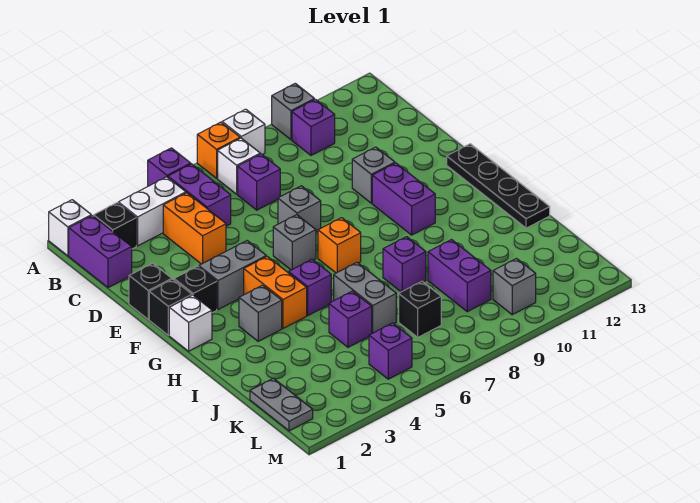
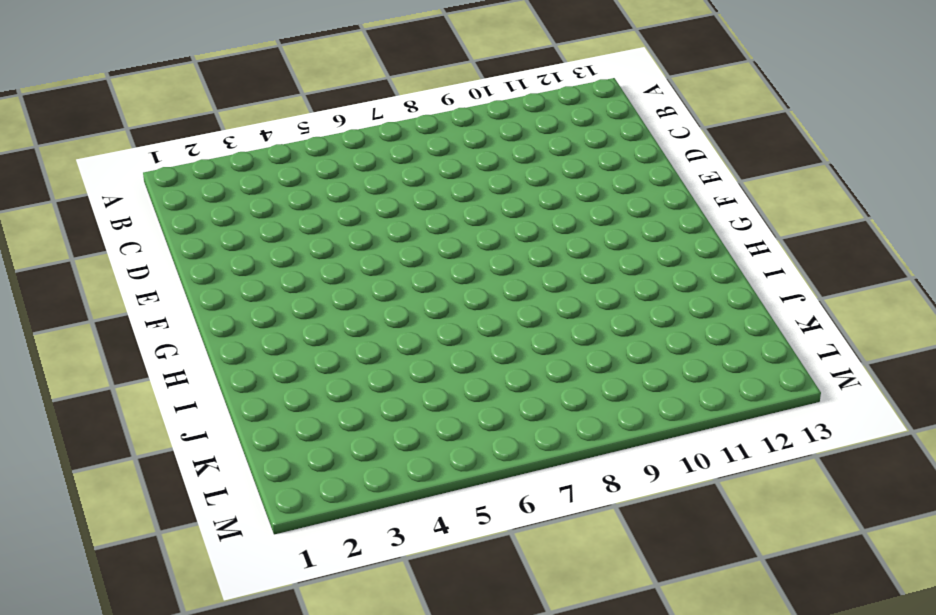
none -> white 1x1 brick [49,200,91,256]
none -> purple 1x1 brick [148,148,191,186]
none -> orange 1x1 brick [197,122,240,178]
none -> white 1x1 brick [222,109,265,155]

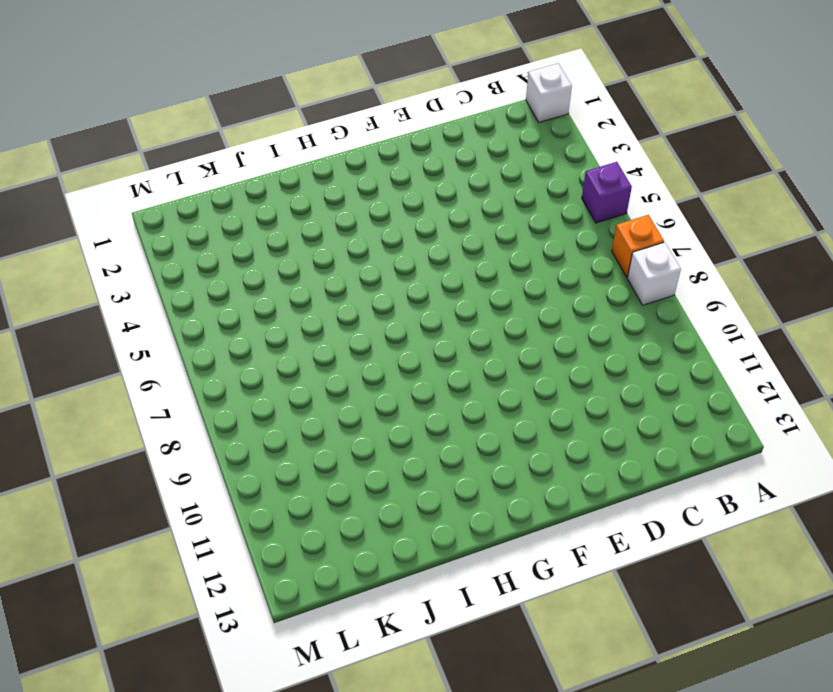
none -> grey 1x1 brick [272,83,314,140]
none -> purple 1x2 brick [69,216,132,288]
none -> black 1x1 brick [94,203,136,249]
none -> white 1x2 brick [118,177,186,246]

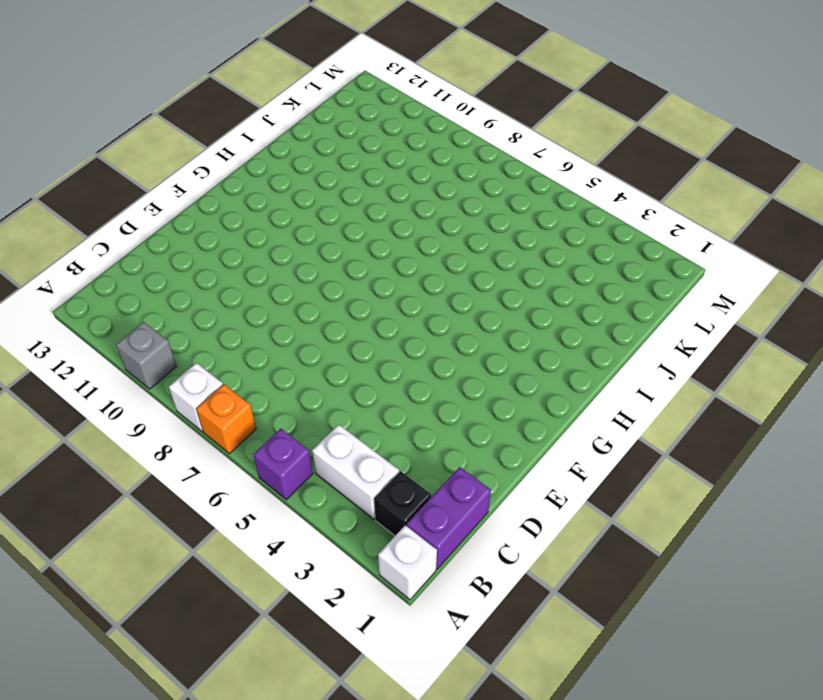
none -> purple 1x2 brick [168,164,231,226]
none -> white 1x1 brick [218,138,260,194]
none -> purple 1x1 brick [292,99,335,155]
none -> orange 1x2 brick [163,193,226,264]

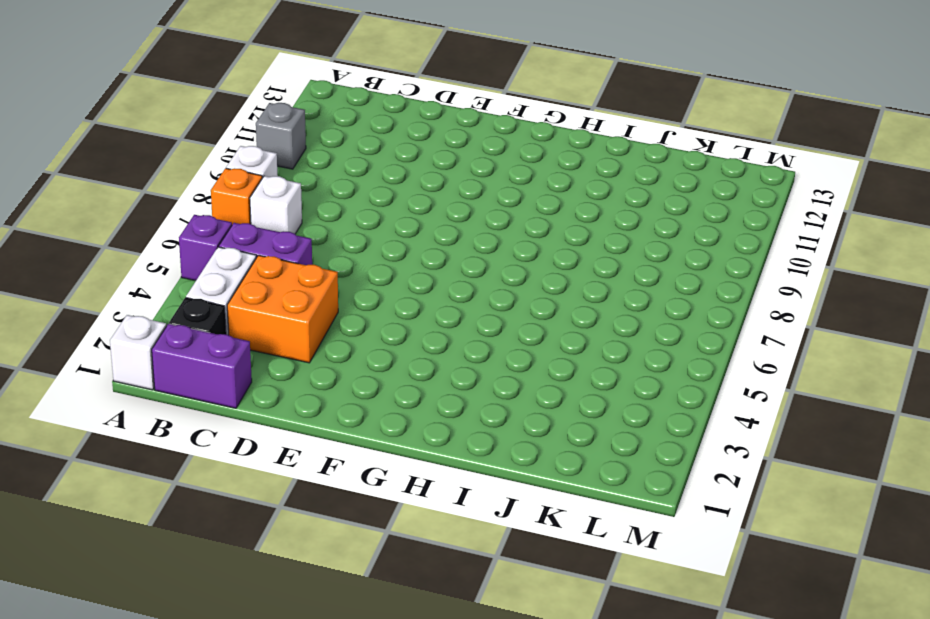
orange 2x2 brick [227,255,338,363] -> orange 1x2 brick [163,193,226,264]
none -> purple 1x1 brick [292,99,335,155]
none -> purple 1x1 brick [238,154,280,210]
none -> black 1x1 brick [129,263,172,319]
none -> grey 1x1 brick [278,186,321,232]

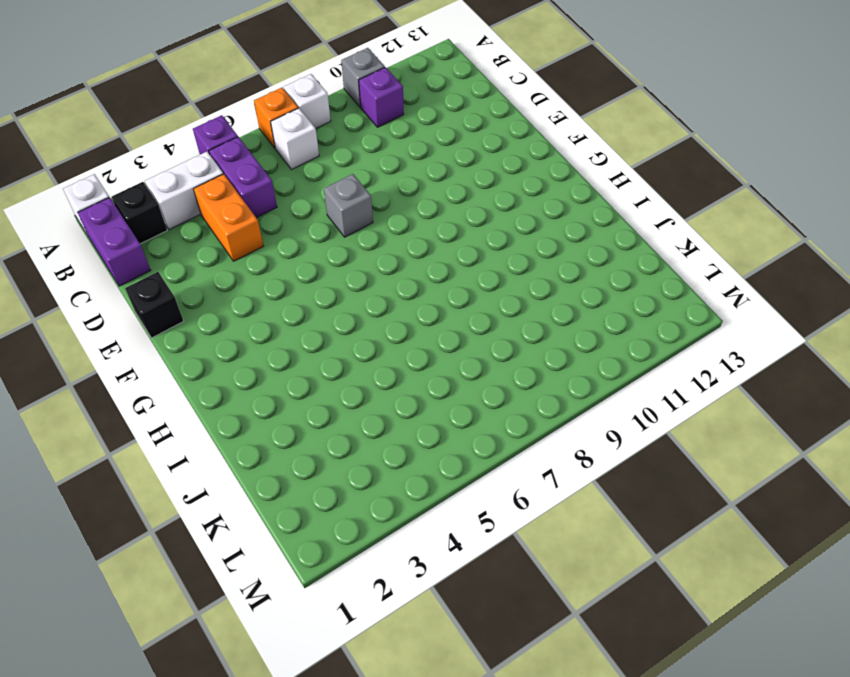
none -> purple 1x1 brick [238,154,280,210]
none -> grey 1x1 brick [352,147,395,203]
none -> black 1x1 brick [149,279,192,335]
none -> black 1x1 brick [174,266,217,313]

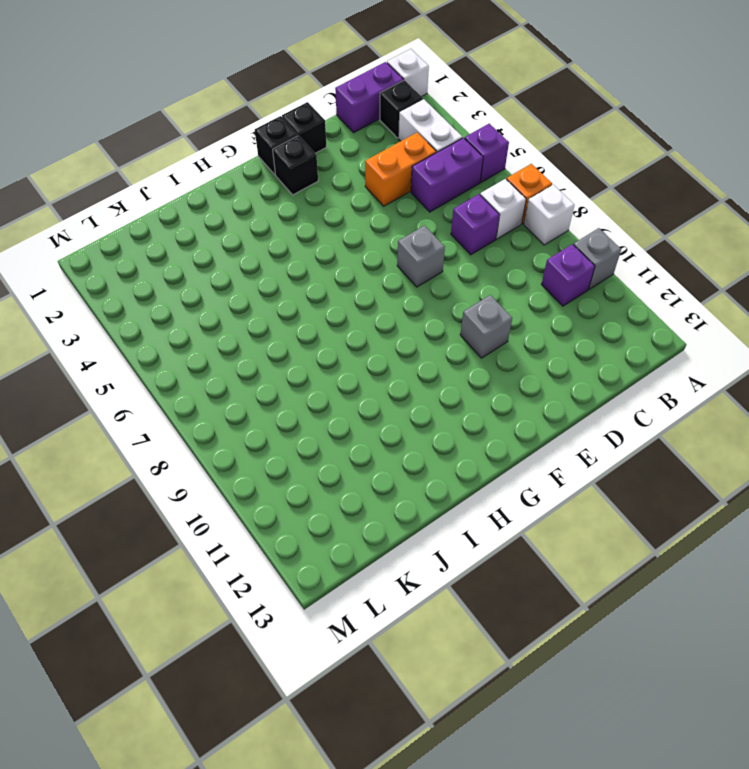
none -> grey 1x2 brick [199,241,266,310]
none -> grey 1x1 brick [273,215,316,270]
none -> purple 1x2 brick [372,163,435,235]
none -> black 1x4 plate [447,144,550,228]

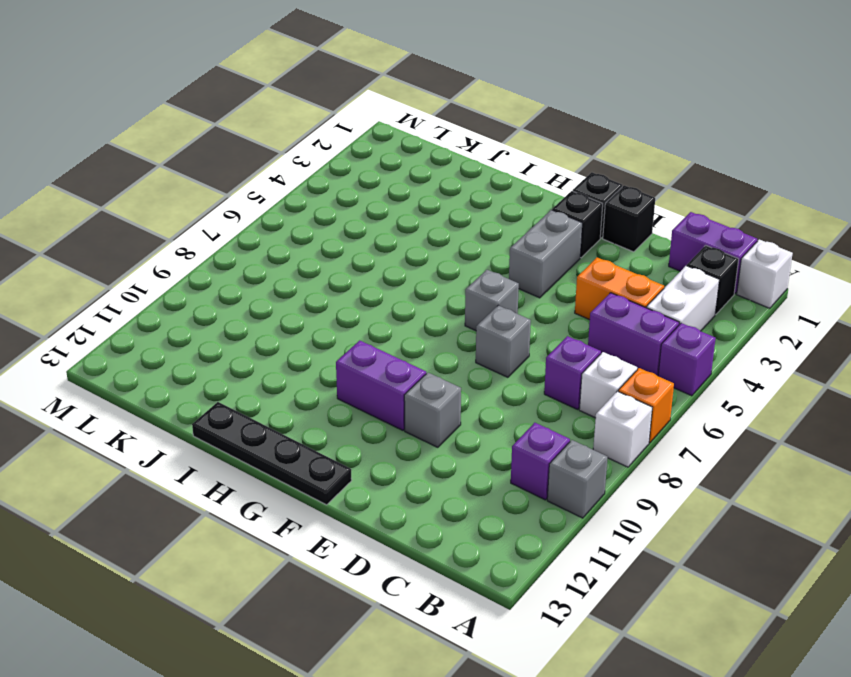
none -> white 1x1 brick [169,295,212,351]
none -> orange 1x2 brick [244,256,307,328]
none -> orange 1x1 brick [318,218,361,273]
none -> grey 1x1 brick [239,285,282,341]

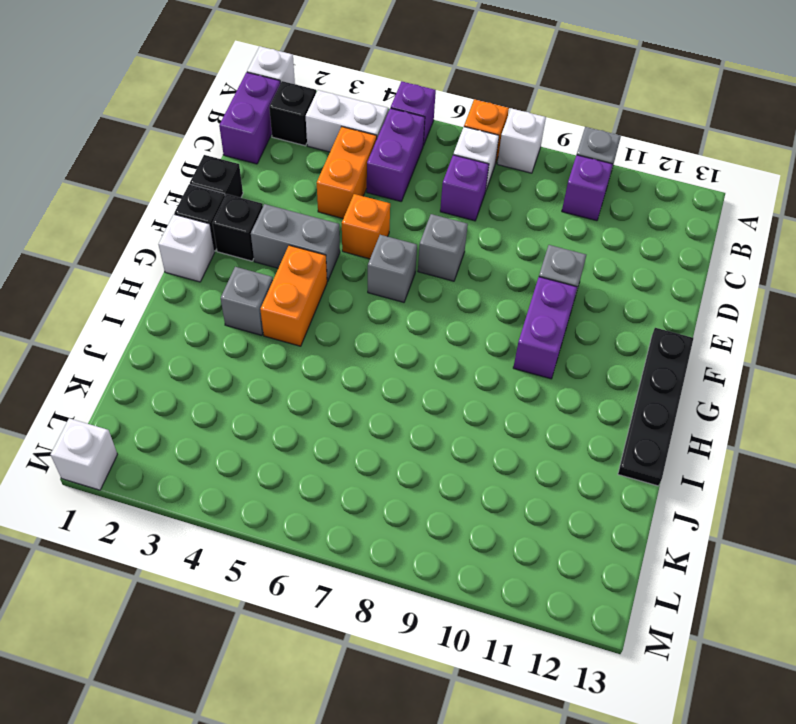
orange 1x1 brick [342,194,390,259] -> orange 1x1 brick moved to [318,218,361,273]
white 1x1 brick [51,418,117,490] -> none
none -> purple 1x1 brick [289,259,331,315]
none -> grey 1x2 brick [334,263,396,333]
none -> purple 1x1 brick [383,237,426,292]
none -> purple 1x1 brick [329,291,372,347]

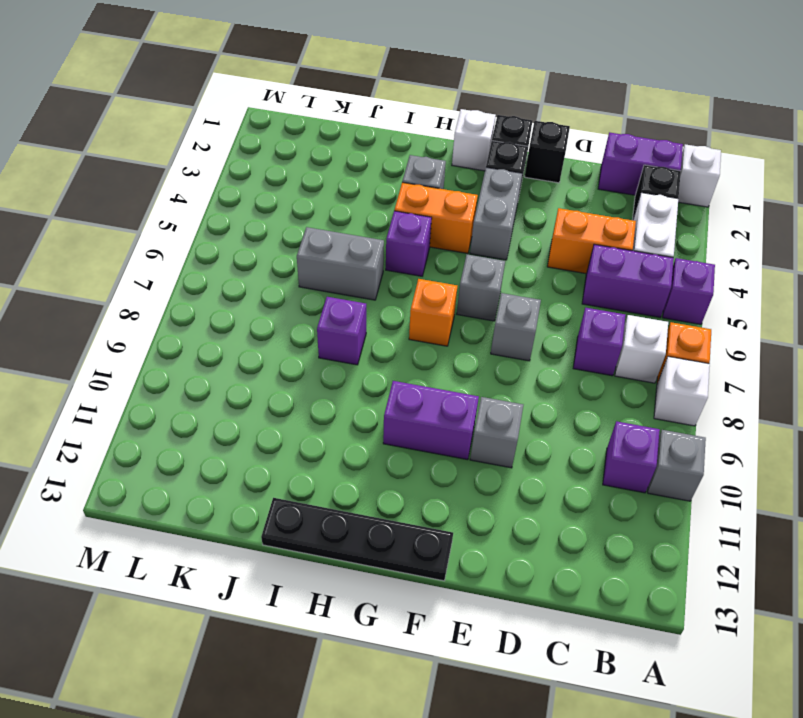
none -> purple 1x1 brick [329,291,372,347]
none -> purple 1x2 brick [428,240,491,312]
none -> grey 1x2 plate [250,378,313,431]
none -> black 1x1 brick [399,281,441,337]

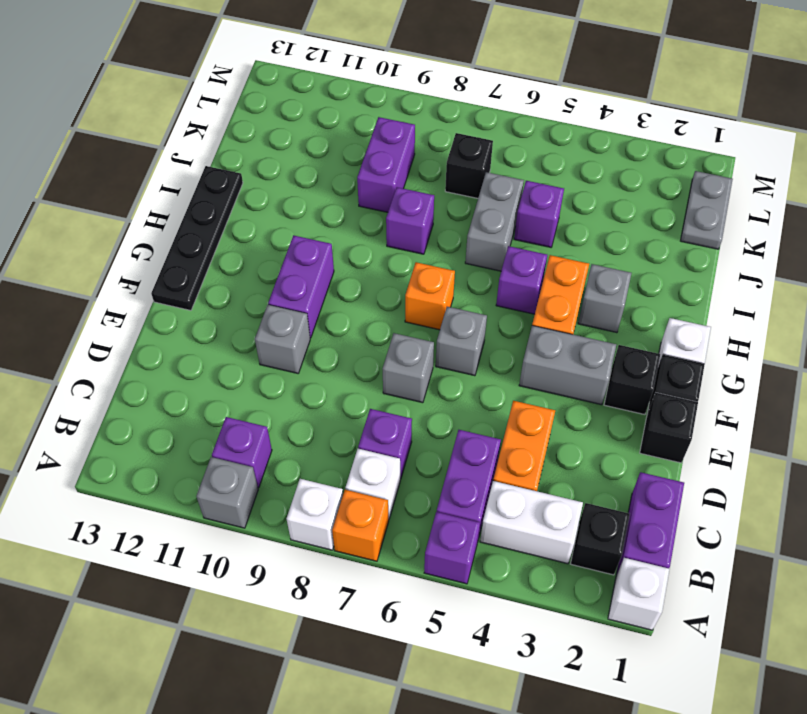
none -> purple 1x1 brick [369,323,412,379]
none -> grey 1x1 brick [493,259,536,315]

